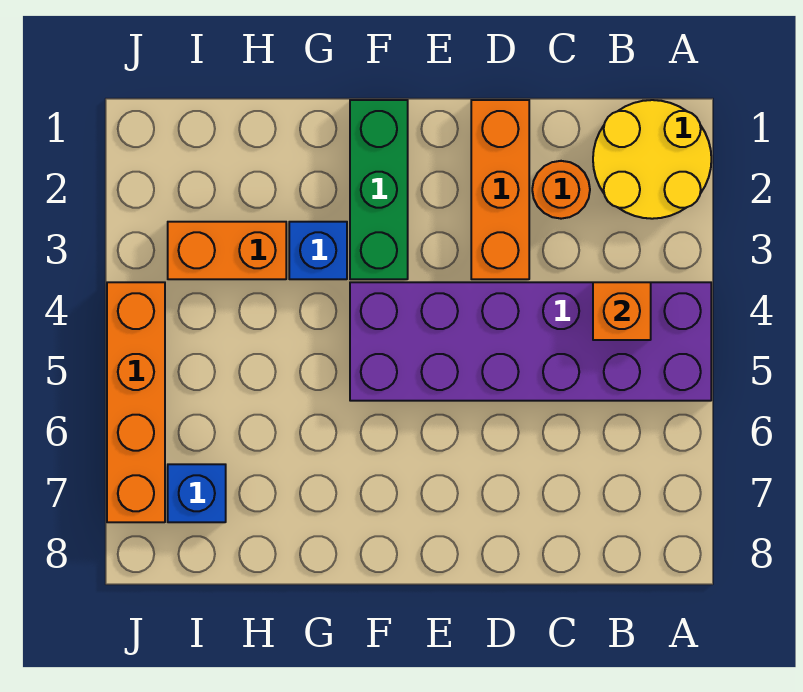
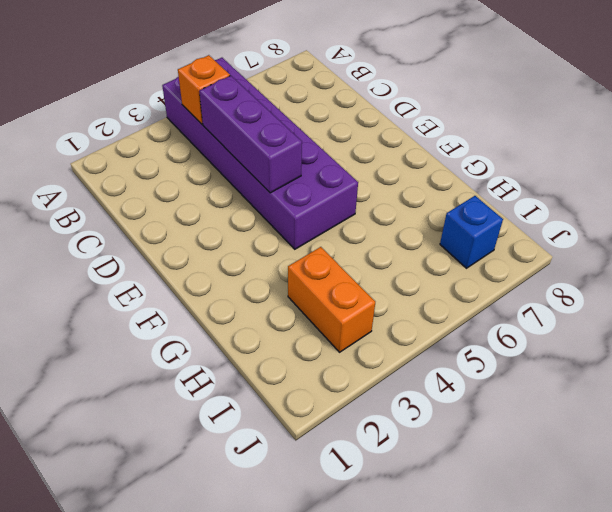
purple 1x3 brick [199,76,302,193] -> none
none -> yellow 2x2 round brick [593,100,711,219]
none -> orange 1x1 round brick [532,161,590,219]

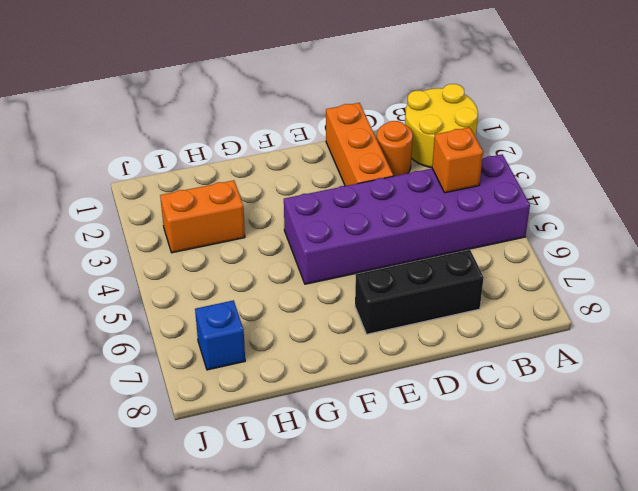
black 1x3 brick [355,250,484,334] -> none
none -> green 1x3 brick [350,100,408,279]
none -> blue 1x1 brick [289,222,347,279]

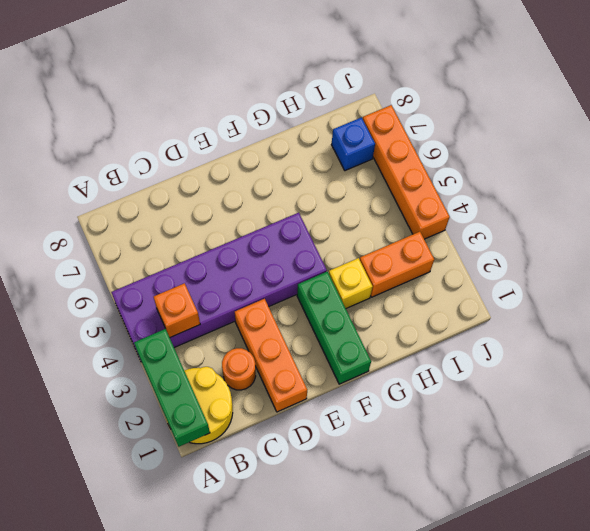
green 1x3 brick [134,329,210,447] -> none
yellow 1x1 brick [329,258,373,308] -> blue 1x1 brick [289,222,347,279]

